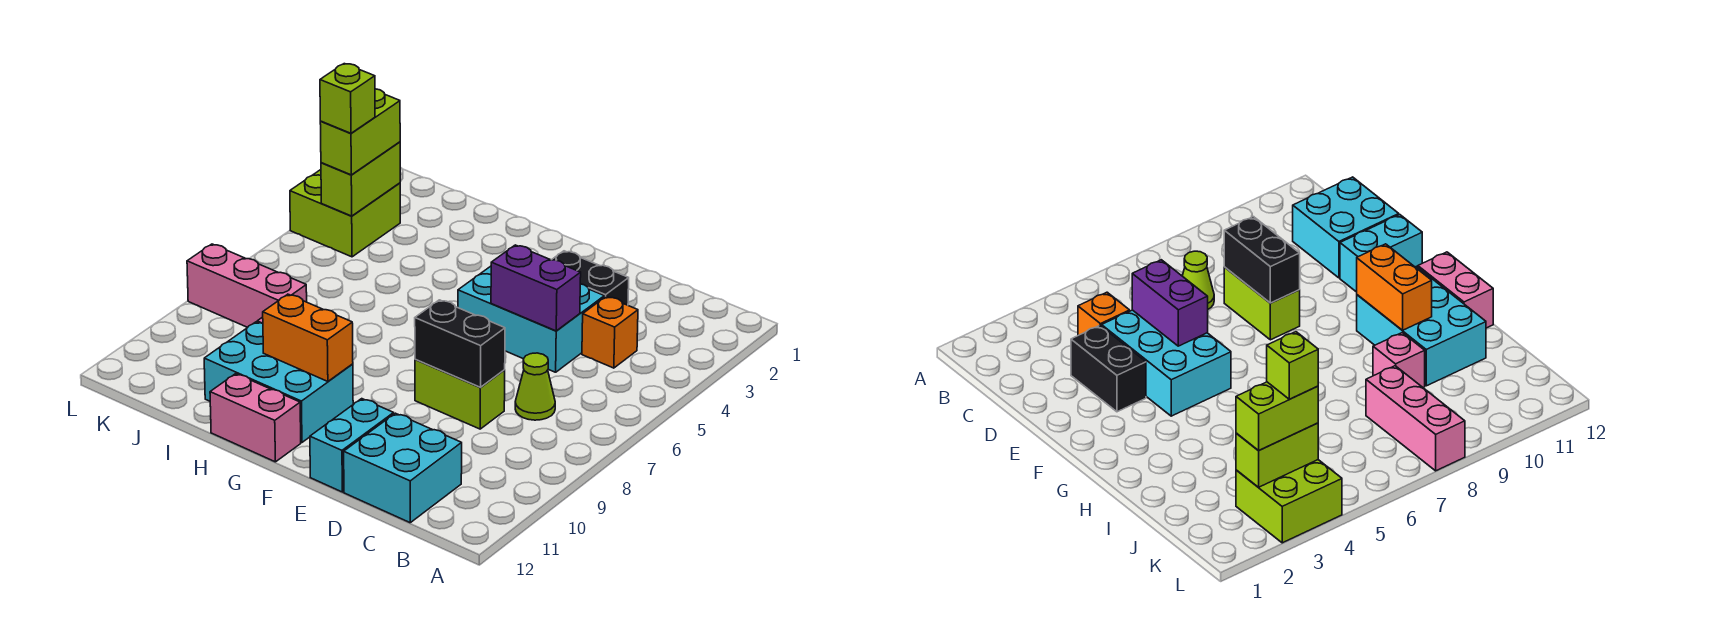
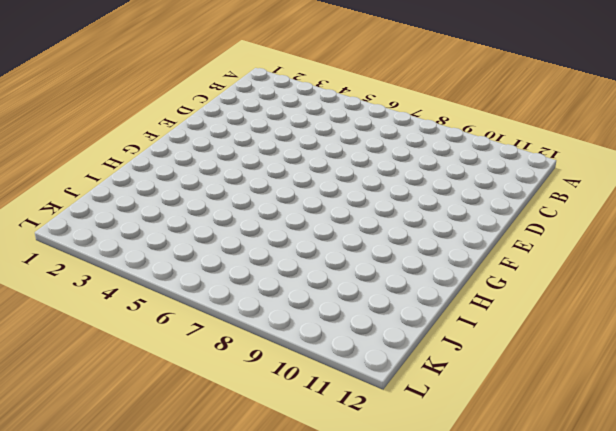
none -> orange 1x1 brick [582,297,638,368]
none -> lime 1x1 cone [515,353,555,420]
none -> cyan 2x2 brick [344,413,462,523]

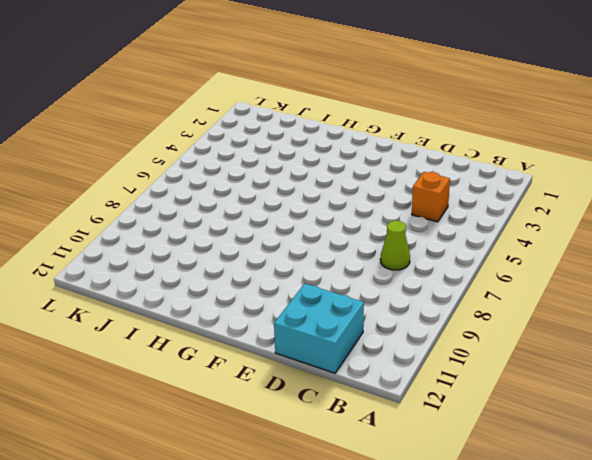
none -> black 1x2 brick [552,251,629,305]
none -> cyan 2x3 brick [458,266,604,372]
none -> lime 1x2 brick [415,360,505,429]

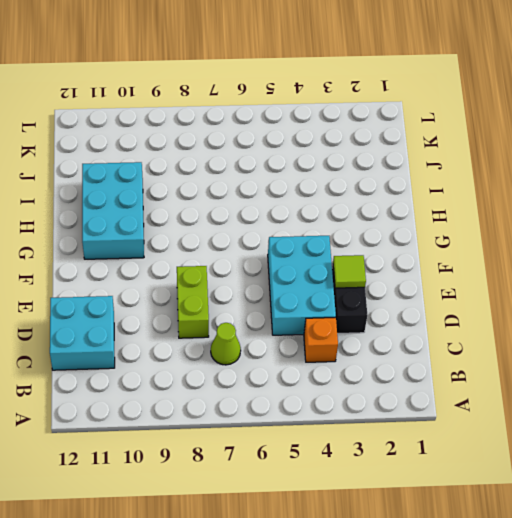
lime 1x1 tile [333,255,366,288] -> none
none -> cyan 1x2 brick [310,399,394,492]
none -> pink 1x2 brick [210,374,301,462]
none -> pink 1x1 brick [1373,333,1425,387]

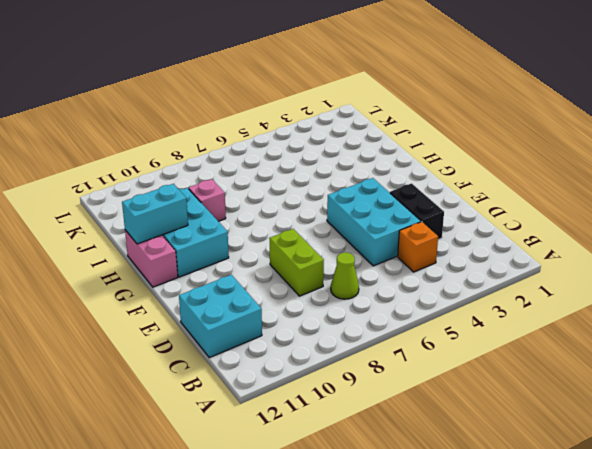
cyan 1x2 brick [122,184,188,244] -> cyan 1x2 brick moved to [310,399,394,492]
none -> pink 1x3 brick [187,244,307,327]
none -> lime 2x2 brick [290,170,400,257]
none -> purple 1x2 brick [491,245,581,331]

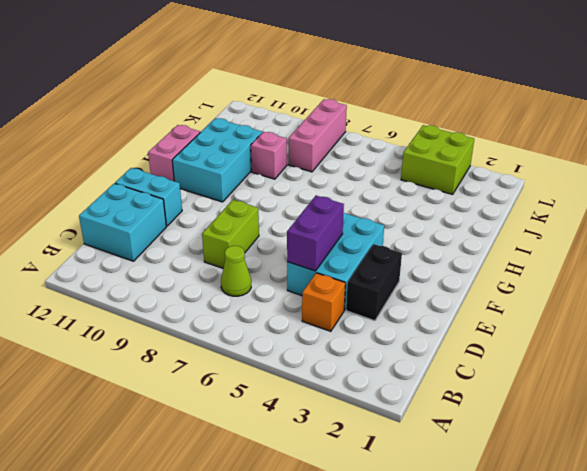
none -> black 1x2 brick [415,300,505,388]
none -> orange 1x2 brick [263,294,353,382]
none -> lime 1x2 brick [321,142,400,216]

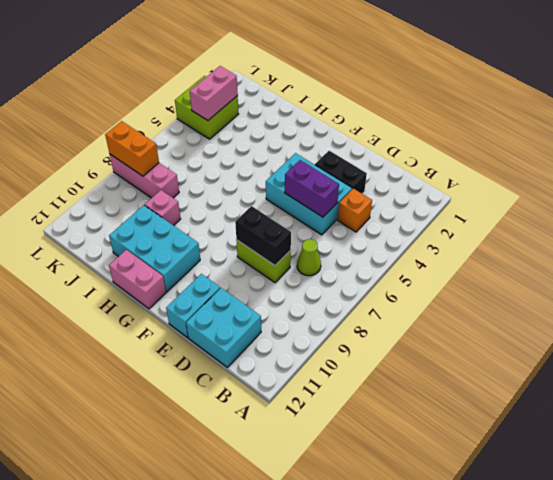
pink 1x2 brick [190,66,238,120] -> lime 1x2 brick [321,142,400,216]
orange 1x2 brick [105,121,159,176] -> orange 1x2 brick moved to [263,294,353,382]
none -> lime 1x2 brick [320,89,400,175]
none -> lime 1x1 brick [320,64,375,133]

